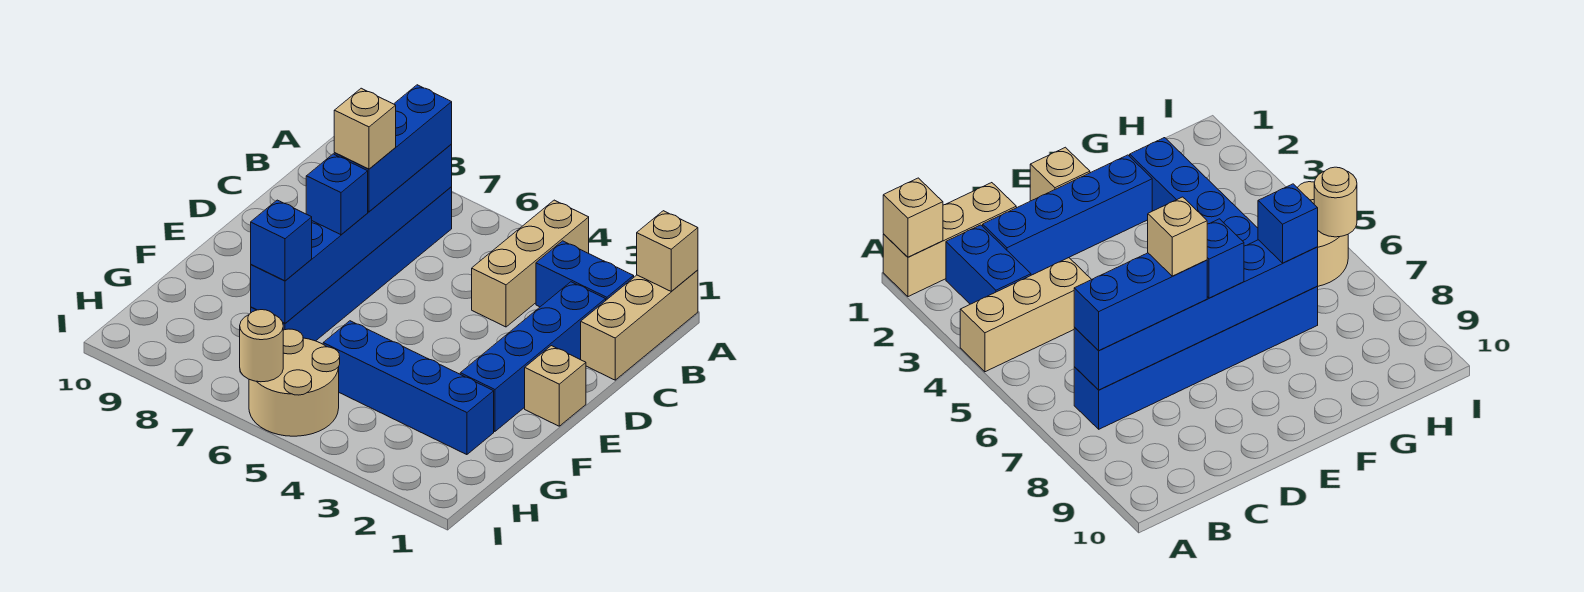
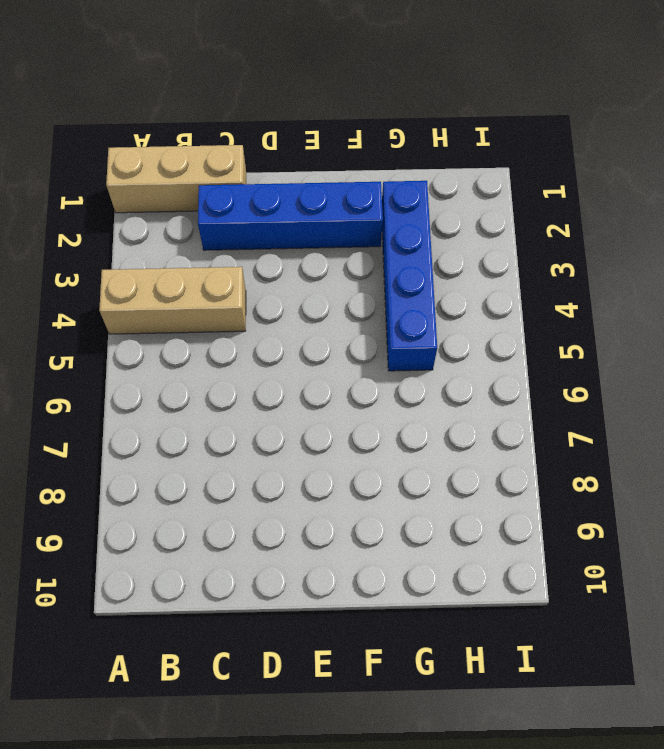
none -> blue 1x2 brick [536,241,634,307]
none -> blue 1x6 brick [251,187,452,341]
none -> tan 1x1 brick [525,346,586,426]

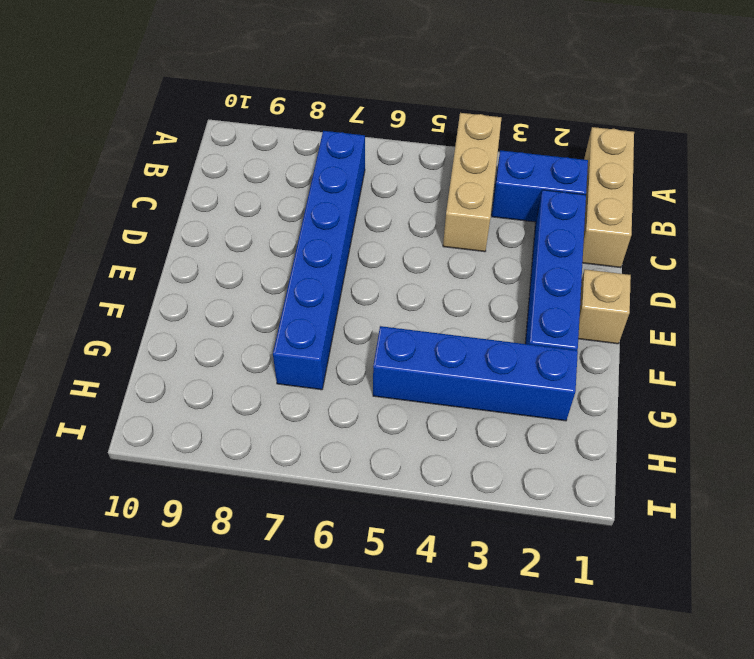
none -> tan 2x2 round brick [249,329,340,436]
none -> tan 1x1 brick [637,211,698,291]
none -> blue 1x6 brick [251,144,452,323]

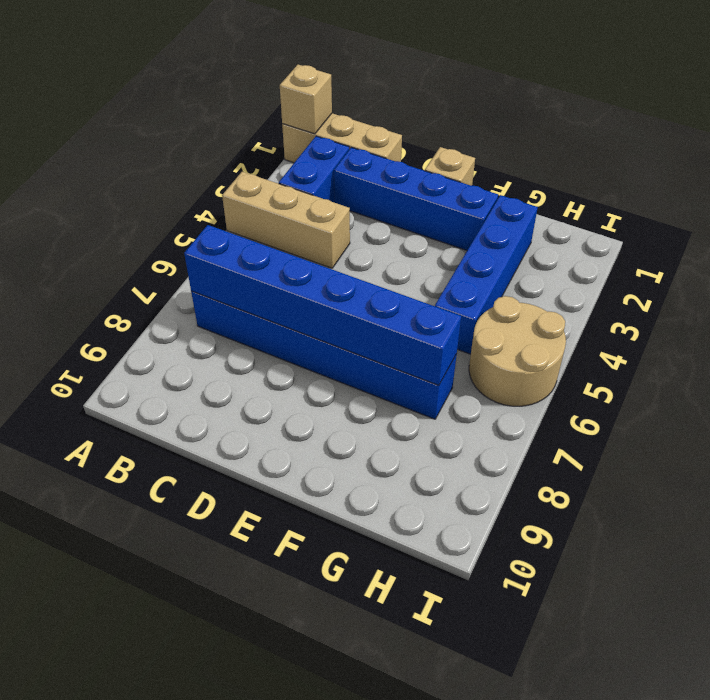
none -> tan 1x1 round brick [240,310,283,382]
none -> blue 1x3 brick [334,85,452,212]
none -> blue 1x1 brick [306,154,368,235]

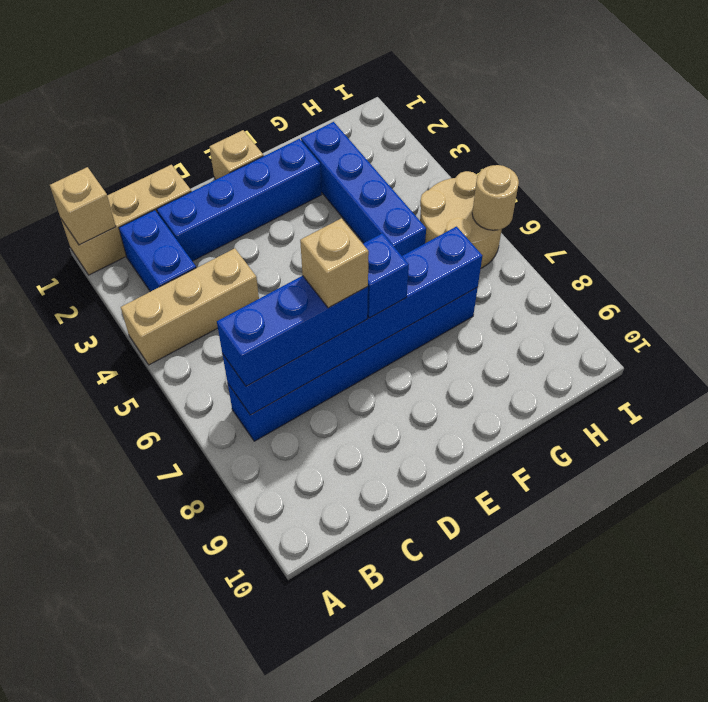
none -> blue 1x1 brick [251,200,312,281]

